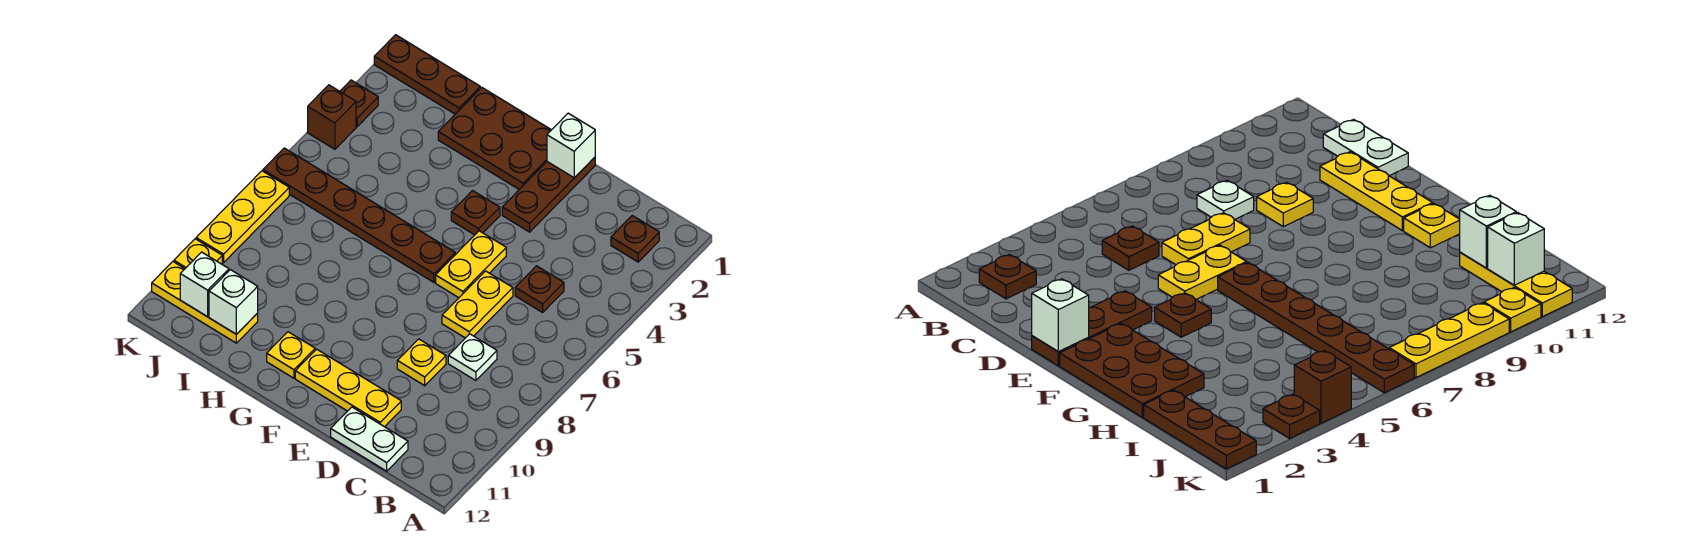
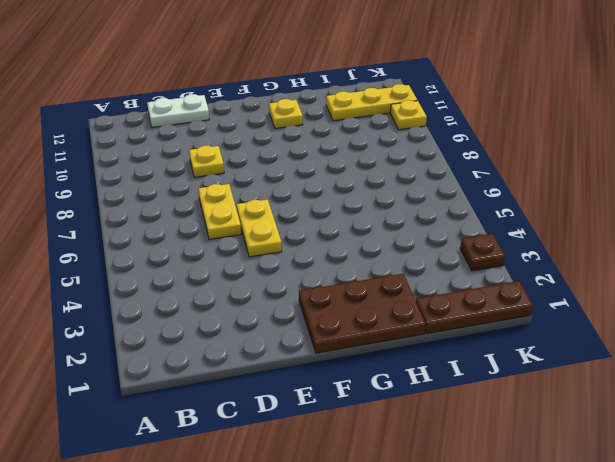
none -> brown 1x1 plate [611,216,659,262]
none -> brown 1x1 plate [515,266,564,312]
none -> white 1x1 plate [448,334,497,381]

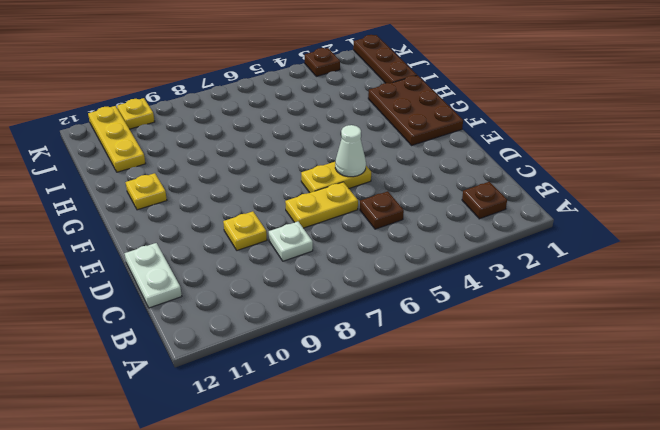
white 1x1 cone [335,125,366,177] -> none
none -> yellow 1x3 plate [295,349,401,427]
none -> brown 1x3 plate [502,157,595,232]
none -> brown 1x1 plate [451,191,500,235]

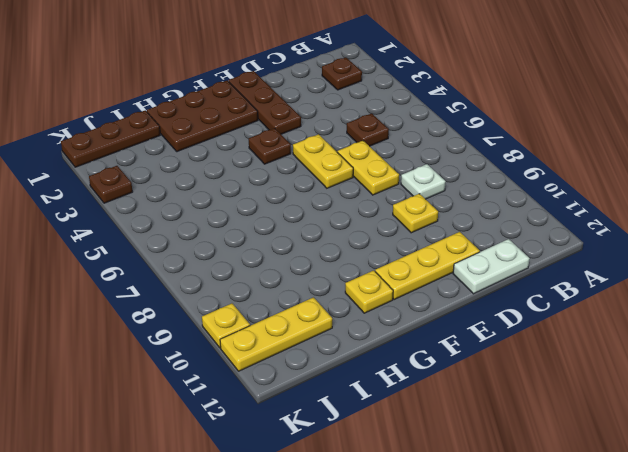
none -> brown 1x6 plate [263,148,455,282]
none -> brown 1x1 brick [308,85,356,149]
none -> yellow 1x3 plate [196,171,289,263]

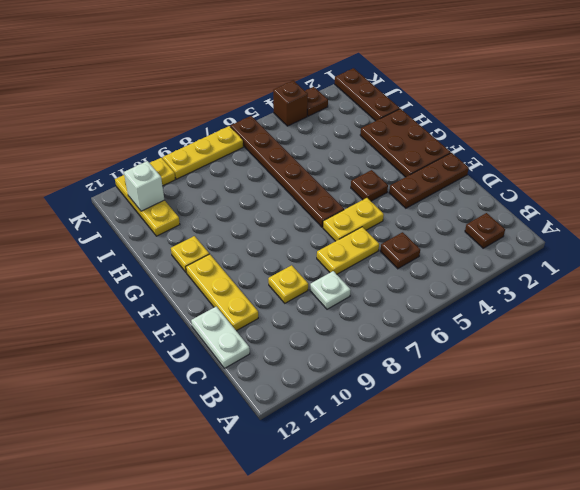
none -> white 1x1 brick [547,113,595,178]
none -> white 1x1 brick [209,270,258,334]

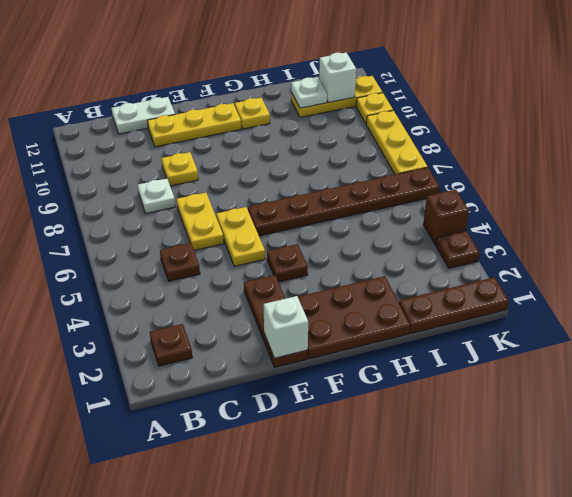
white 1x1 plate [291,77,327,108] -> white 1x1 brick [209,270,258,334]

